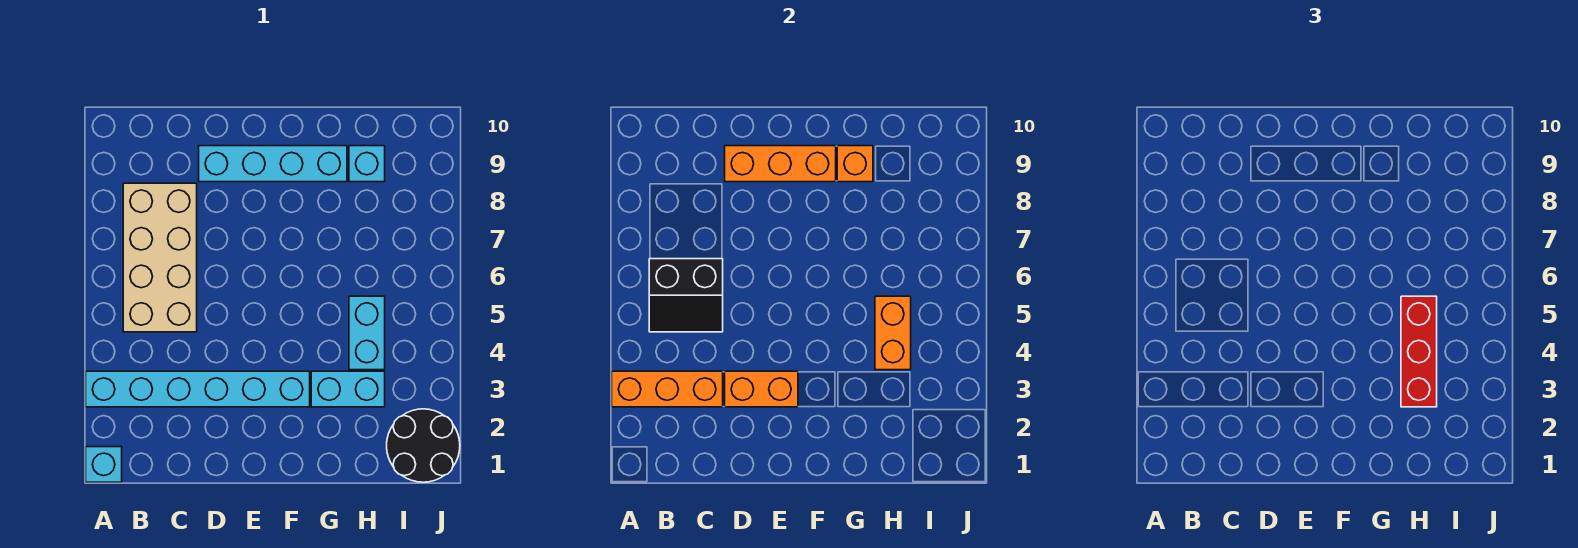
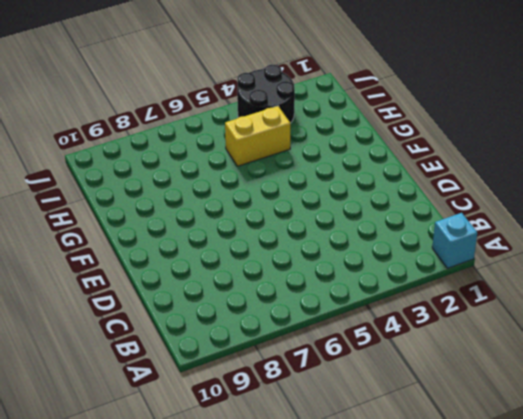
yellow 1x2 brick [225,106,290,166] -> cyan 1x2 brick [349,296,385,370]
black 2x2 round brick [237,65,295,123] -> black 2x2 round brick moved to [387,409,460,482]
none -> cyan 1x6 brick [86,371,310,407]
none -> tan 2x4 brick [123,183,197,332]
none -> cyan 1x4 brick [199,146,347,182]

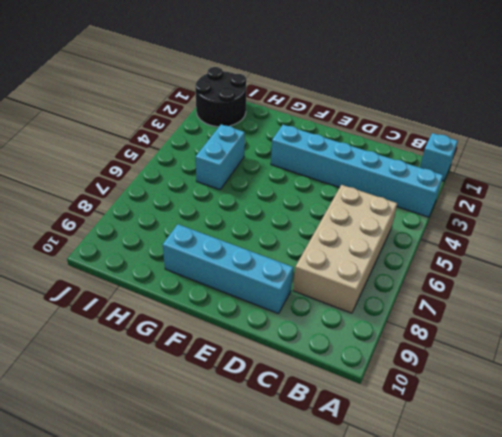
none -> cyan 1x2 brick [311,371,385,407]
none -> cyan 1x1 brick [349,146,385,182]
none -> orange 1x3 brick [612,371,723,407]

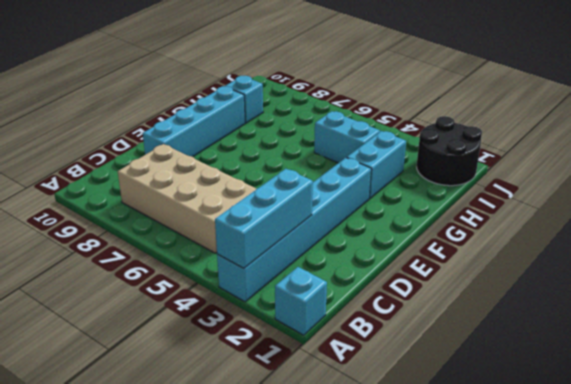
cyan 1x3 brick [215,169,313,268] -> orange 1x3 brick [612,371,723,407]
none -> black 2x2 slope [649,259,723,332]
none -> orange 1x2 brick [725,371,798,407]
none -> orange 1x3 brick [725,146,836,182]

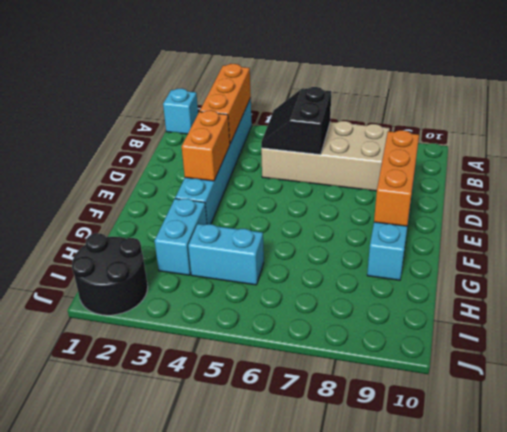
none -> cyan 1x1 brick [349,146,385,182]
none -> orange 1x1 brick [837,146,873,182]
none -> orange 1x2 brick [875,296,911,370]

